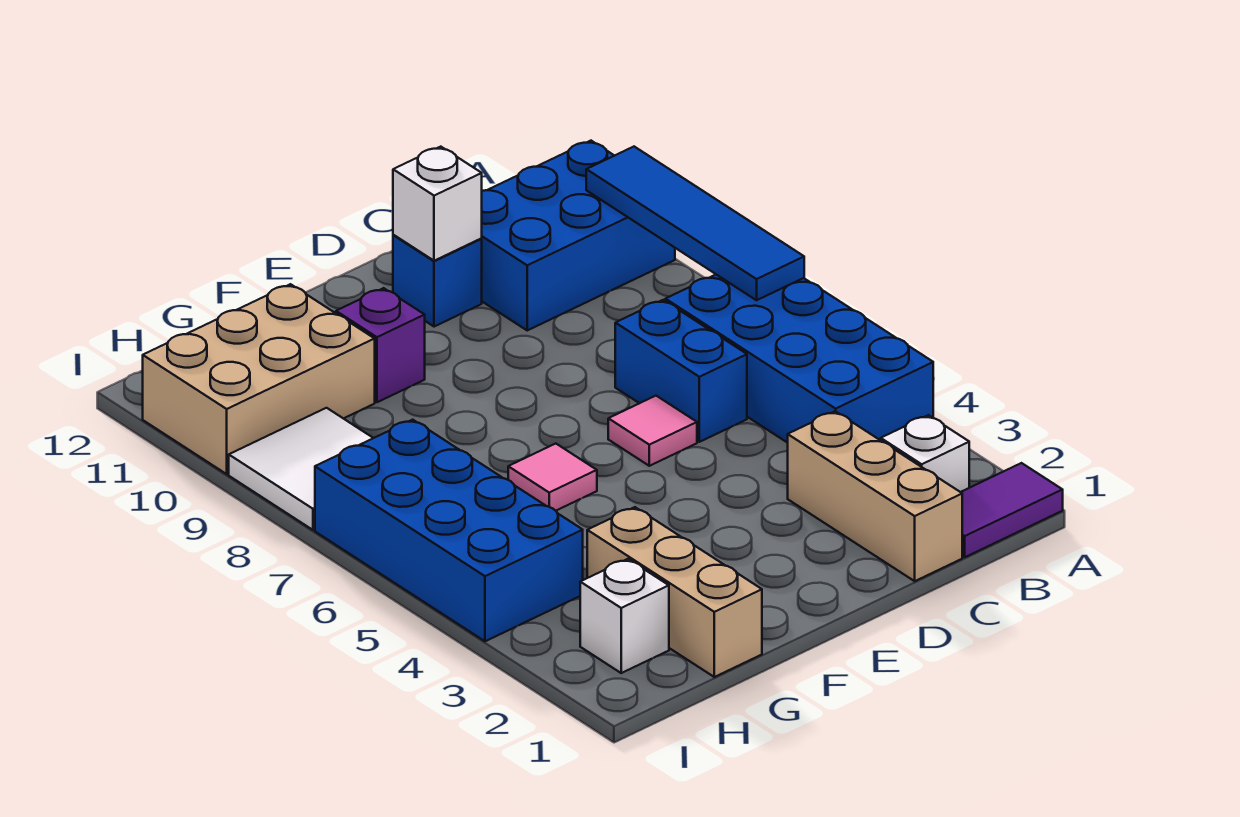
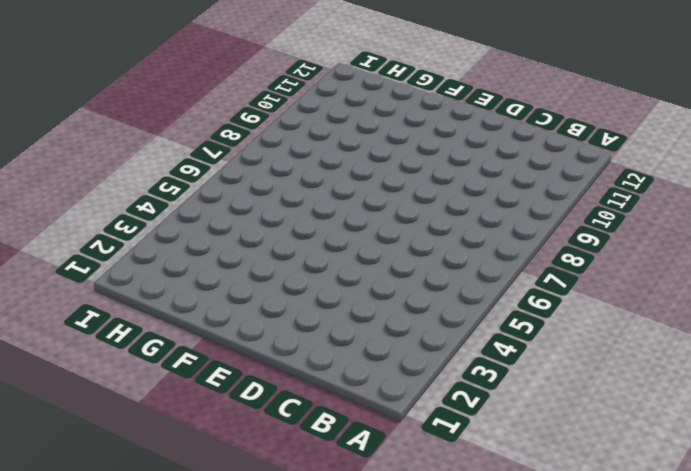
none -> purple 1x2 tile [961,463,1063,557]
none -> blue 2x4 brick [665,275,933,443]
none -> blue 2x3 brick [481,141,675,330]

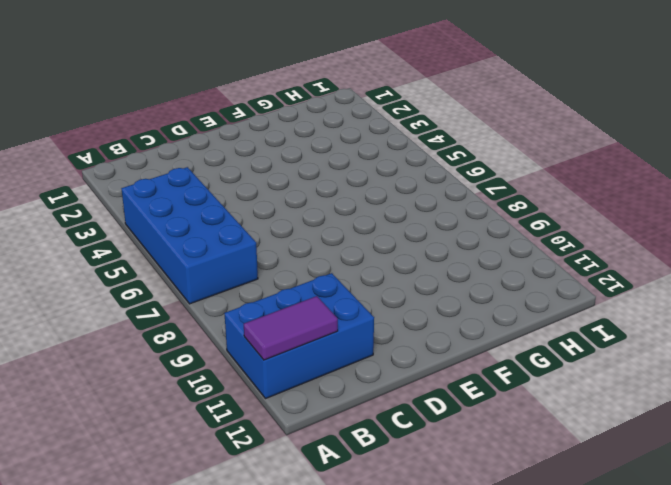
purple 1x2 tile [244,296,338,360] -> purple 1x2 tile moved to [961,463,1063,557]
none -> white 1x1 brick [881,415,969,492]
none -> tan 1x3 brick [788,411,962,581]
none -> blue 1x2 brick [615,300,747,442]

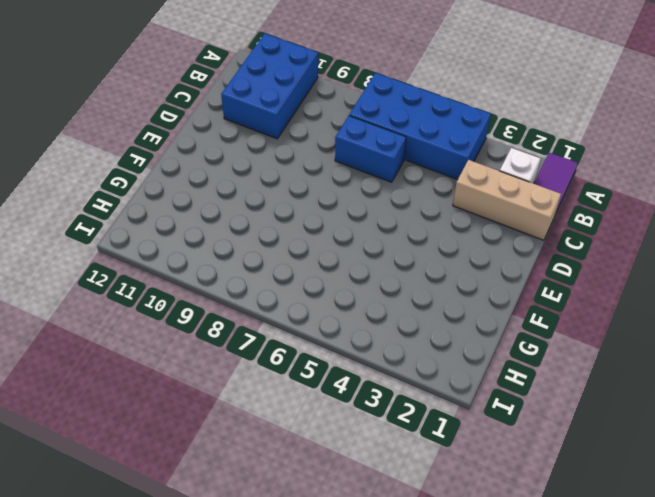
none -> pink 1x1 tile [608,396,697,466]
none -> blue 1x1 brick [393,235,482,327]
none -> pink 1x1 tile [508,444,597,511]

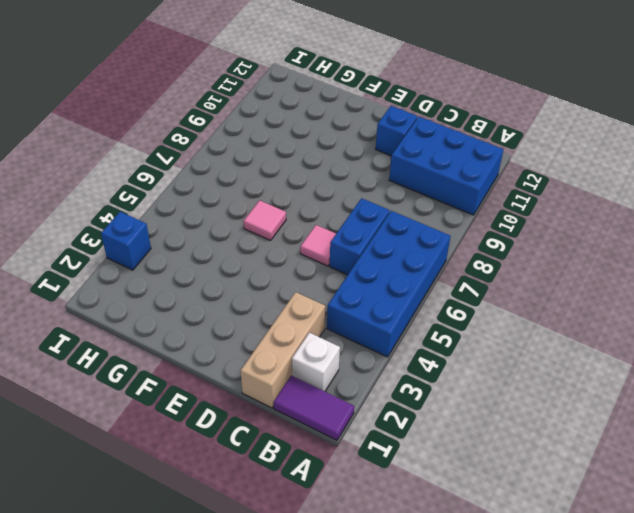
blue 1x1 brick [101,212,151,270] -> none
none -> purple 1x1 brick [336,288,425,402]
none -> tan 1x3 brick [587,507,762,677]
none -> tan 2x3 brick [143,284,375,474]

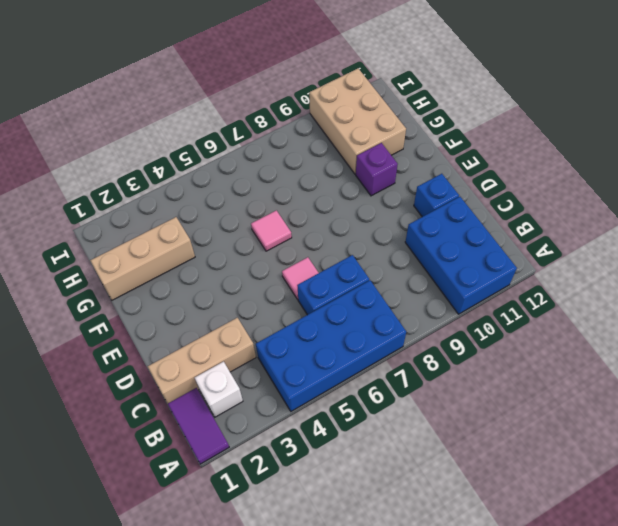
none -> white 1x1 brick [580,559,669,673]
none -> blue 2x4 brick [315,420,583,641]
none -> white 2x2 tile [229,408,373,530]

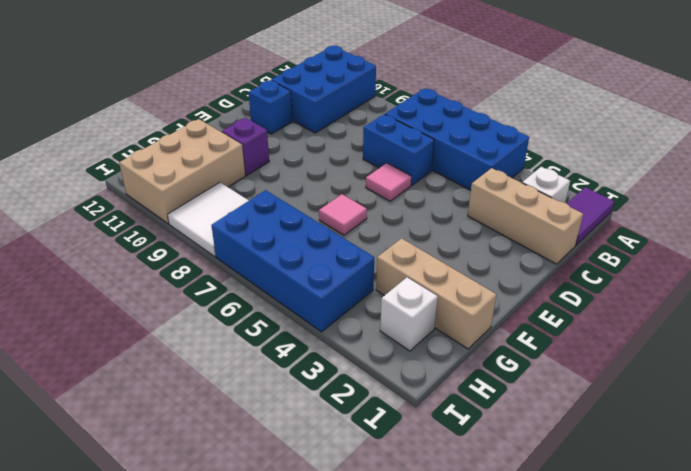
none -> blue 1x4 tile [586,147,804,300]
none -> white 1x1 brick [393,147,482,261]

